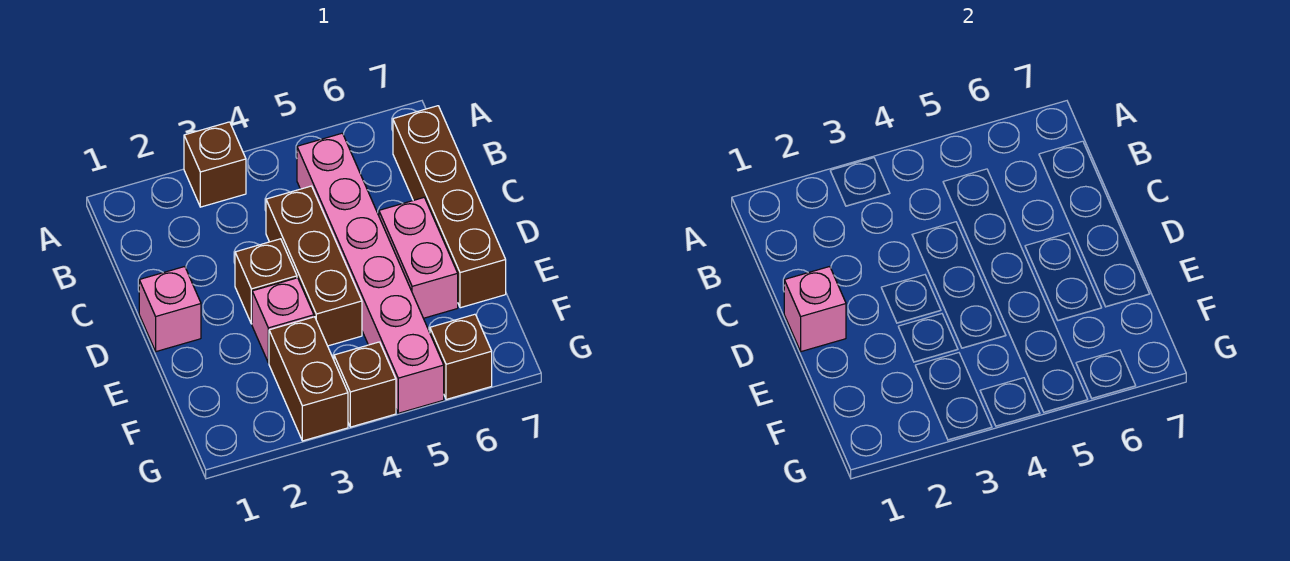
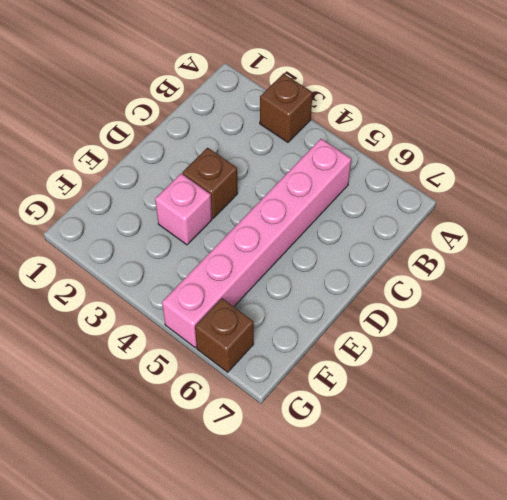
none -> brown 1x4 brick [393,106,506,308]
none -> brown 1x3 brick [266,186,362,346]
none -> pink 1x1 brick [139,267,201,352]

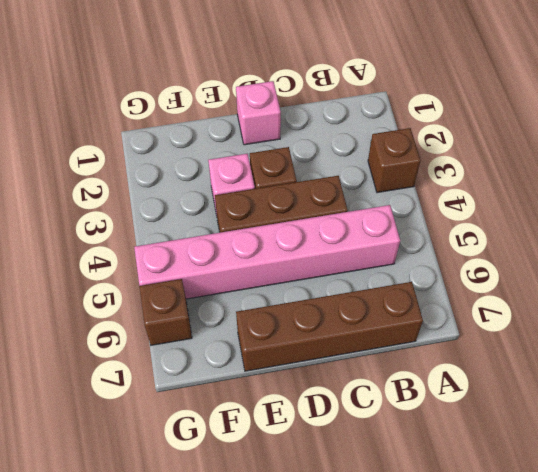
none -> pink 1x2 brick [379,198,458,318]
none -> brown 1x2 brick [269,317,348,441]
none -> brown 1x1 brick [334,342,396,427]

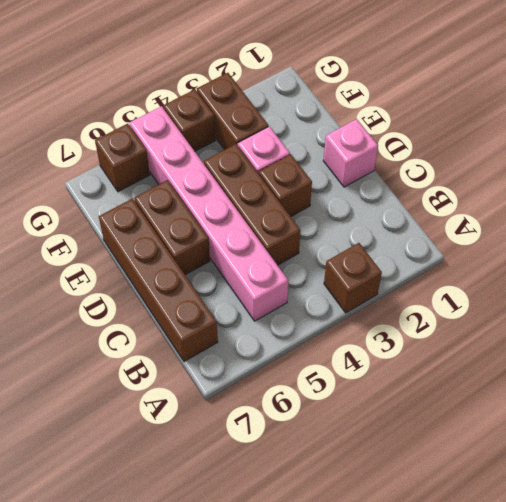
brown 1x2 brick [134,180,210,275] -> pink 1x2 brick [379,198,458,318]
none -> pink 1x1 brick [784,267,846,352]

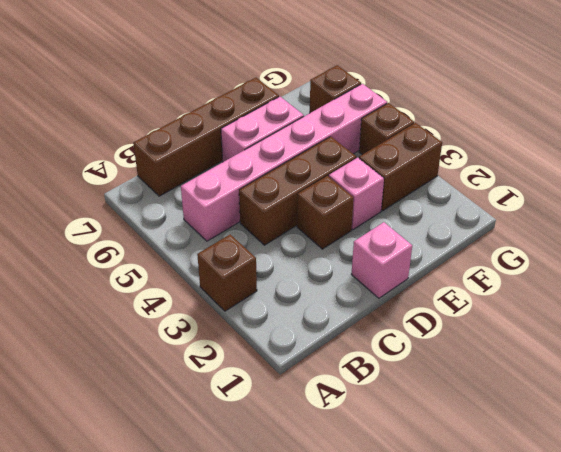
none -> pink 1x1 brick [784,267,846,352]

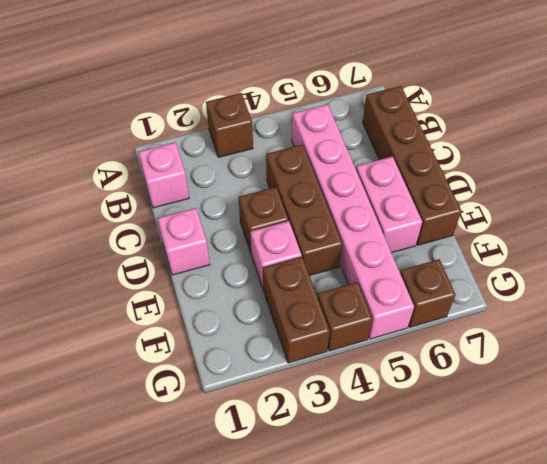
pink 1x1 brick [138,142,189,208] -> pink 1x1 brick moved to [784,267,846,352]

